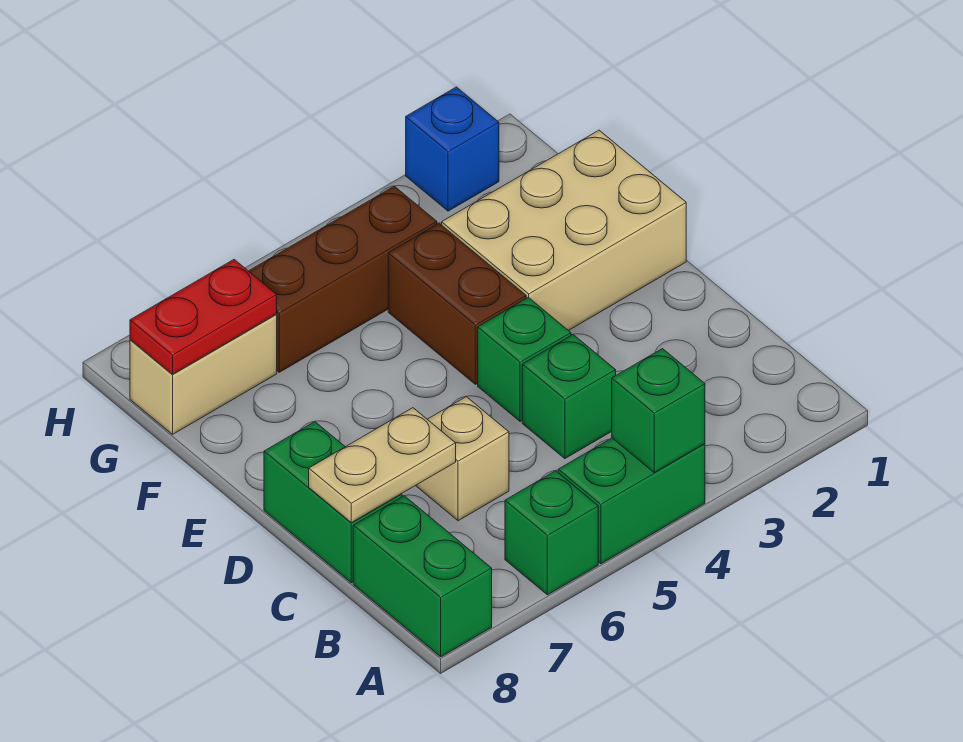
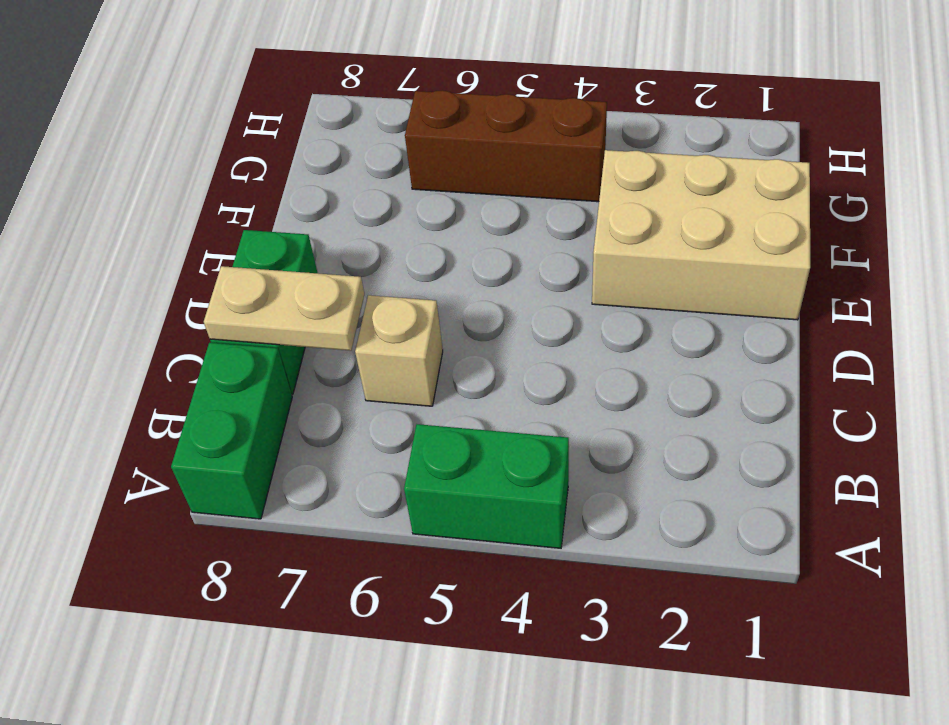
none -> green 1x1 brick [505,471,598,595]
none -> green 1x1 brick [522,335,616,459]
none -> green 1x1 brick [478,297,571,422]

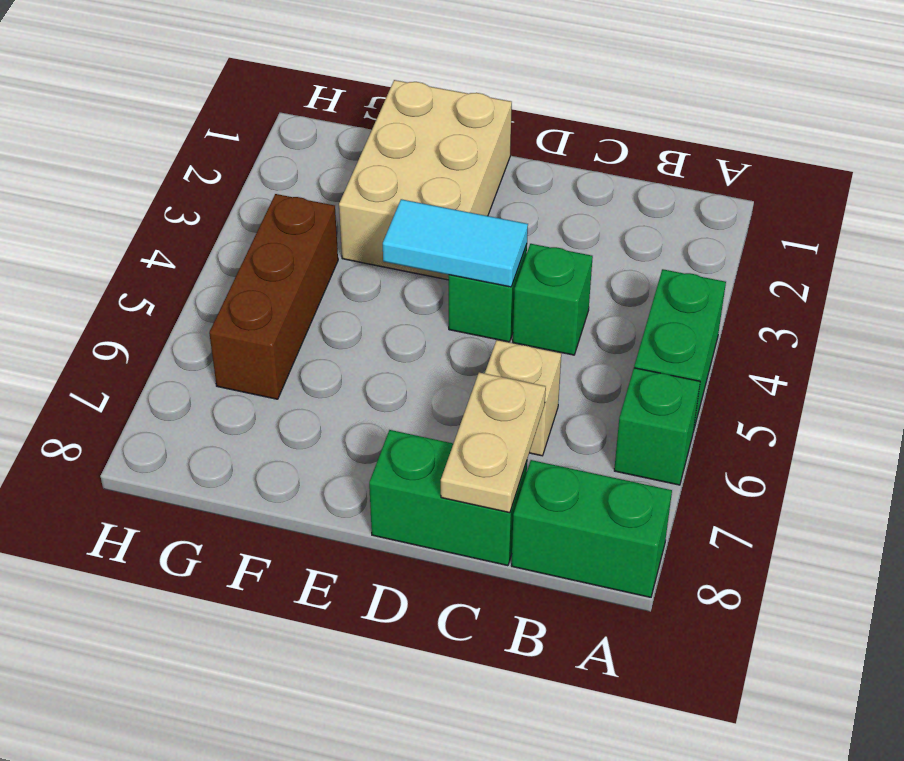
cyan 1x2 tile [383,199,528,287] -> none
none -> brown 1x2 brick [388,224,526,384]
none -> tan 1x2 brick [130,315,277,434]
none -> blue 1x1 brick [406,87,499,211]

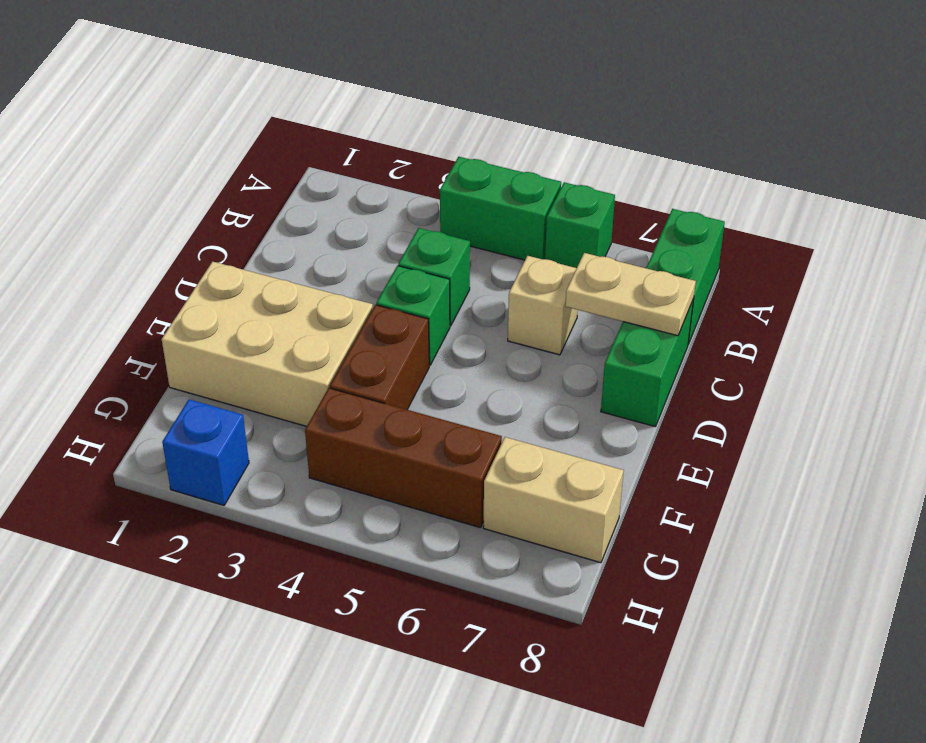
none -> green 1x1 brick [612,349,705,472]
none -> red 1x2 plate [130,260,277,374]

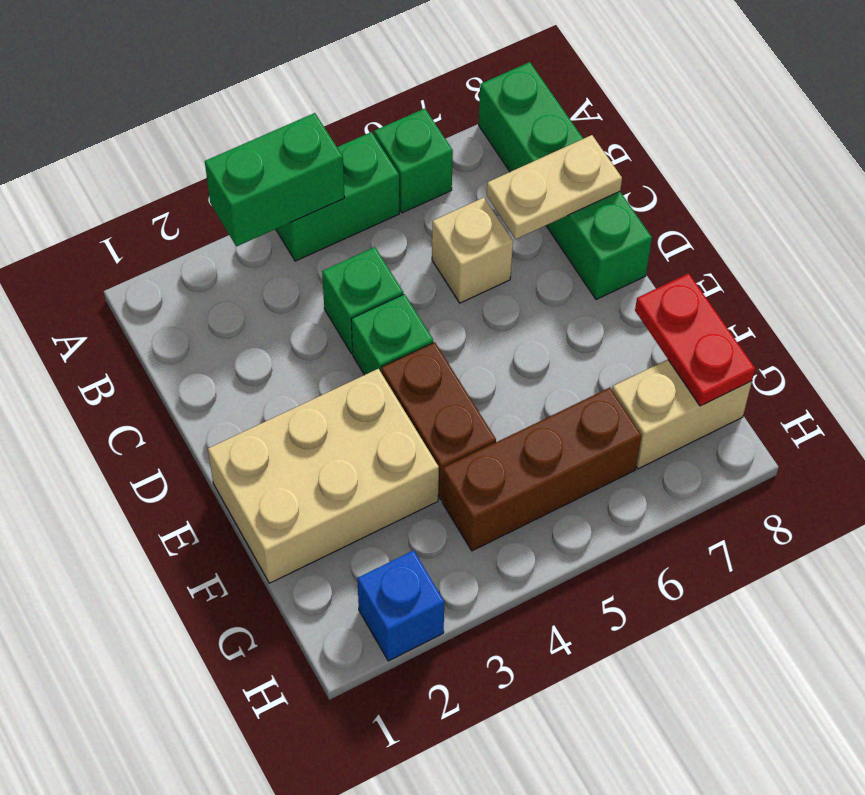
green 1x2 brick [205,113,345,246] -> green 1x1 brick [612,349,705,472]
red 1x2 plate [635,273,755,406] -> red 1x2 plate turned to [130,260,277,374]

